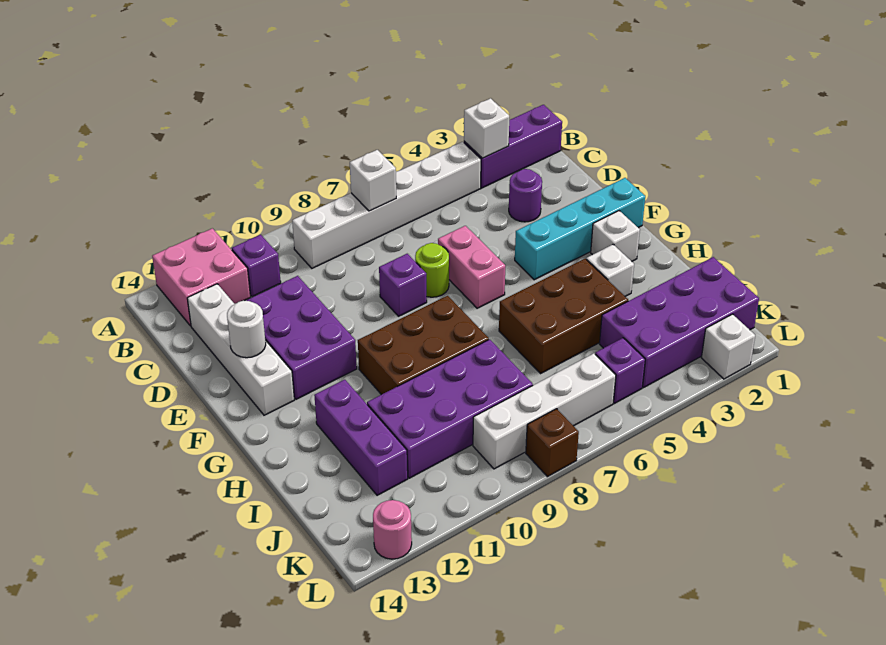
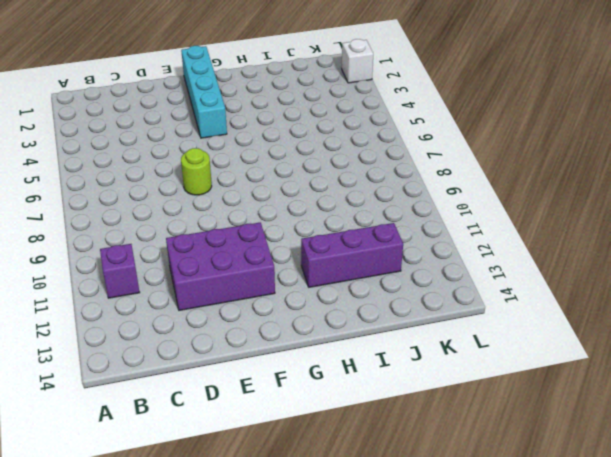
none -> pink 2x2 brick [152,228,250,326]
none -> purple 1x3 brick [464,105,562,188]
none -> white 1x6 brick [292,142,481,268]

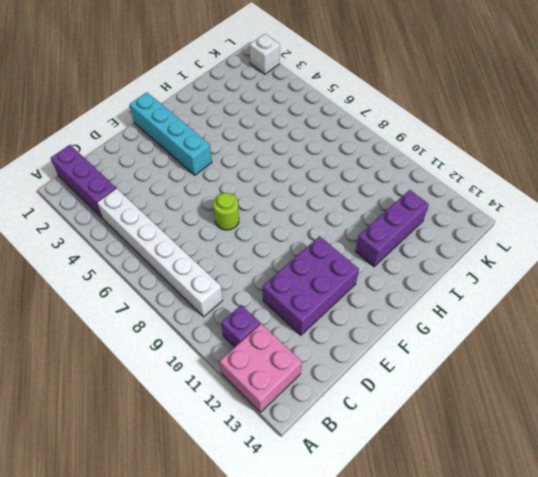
none -> white 1x4 brick [187,284,294,415]
none -> purple 1x1 round brick [509,169,542,222]
none -> pink 1x2 brick [438,226,505,308]

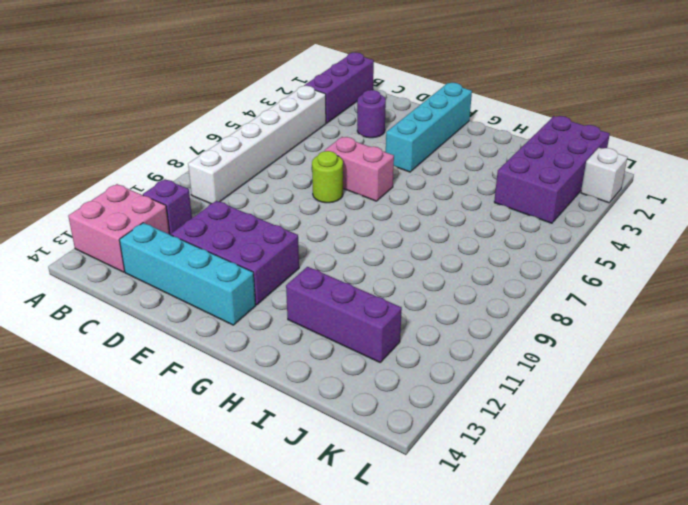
cyan 1x4 brick [120,223,256,325] -> white 1x4 brick [187,284,294,415]
none -> purple 1x1 brick [379,254,427,316]
none -> white 1x1 brick [591,211,640,261]
none -> brown 2x3 brick [358,296,489,395]

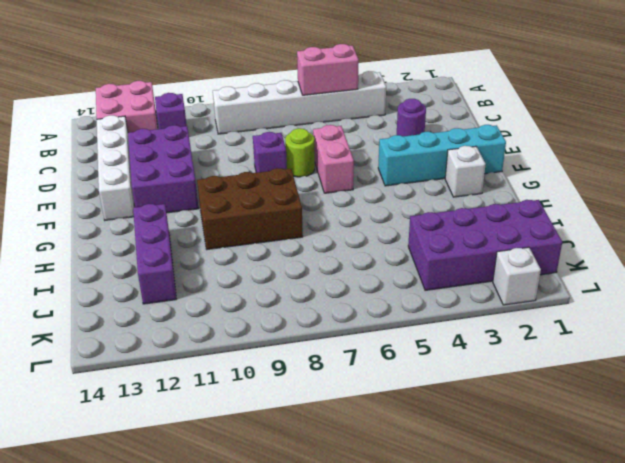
pink 1x2 brick [297,44,359,95] -> none
none -> purple 1x3 brick [464,105,562,188]
none -> white 1x1 brick [586,245,634,296]
none -> brown 2x3 brick [499,259,628,373]

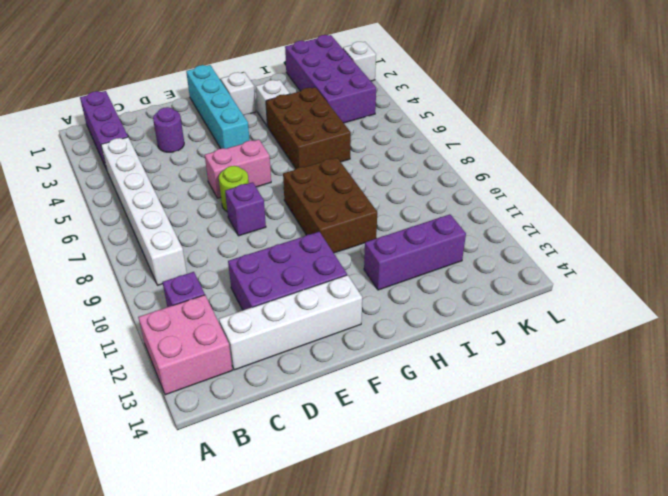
none -> purple 2x4 brick [367,339,533,478]
none -> purple 1x1 brick [595,338,645,403]
none -> white 1x4 brick [473,353,616,469]

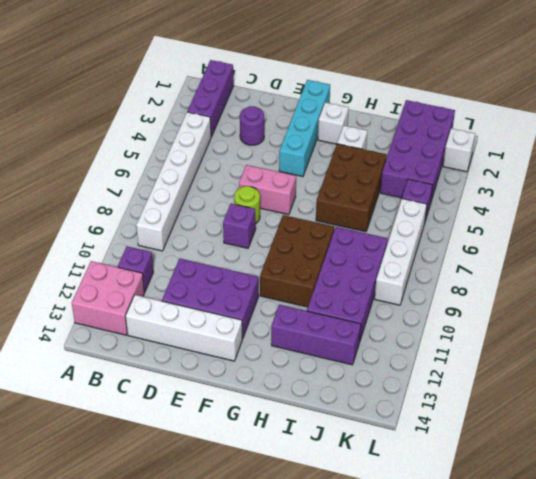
none -> brown 1x1 brick [526,409,579,477]
none -> pink 1x1 round brick [373,500,412,559]
none -> white 1x1 brick [464,98,509,158]

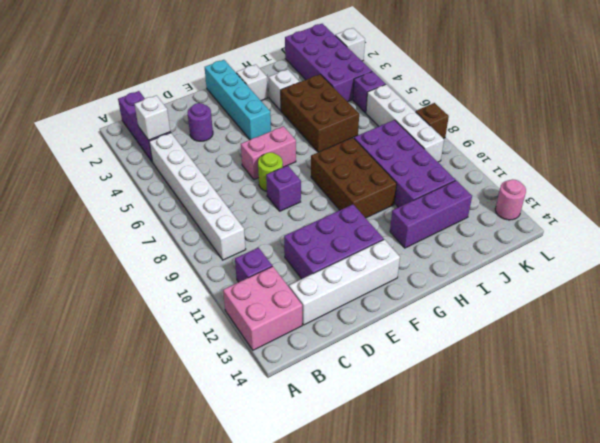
none -> white 1x1 brick [350,150,396,211]
none -> white 1x1 round brick [227,300,266,358]

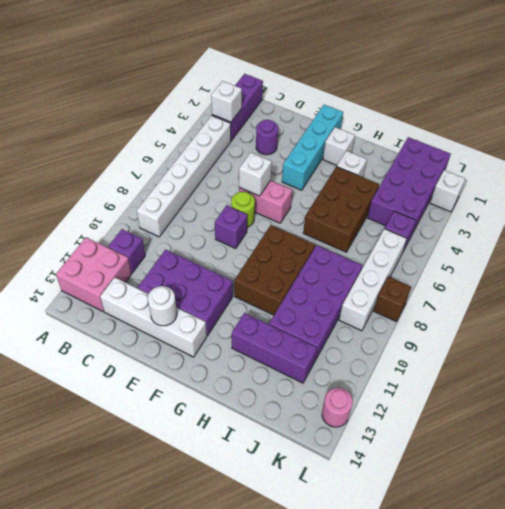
white 1x1 brick [239,153,272,196] -> white 1x1 brick moved to [350,150,396,211]

